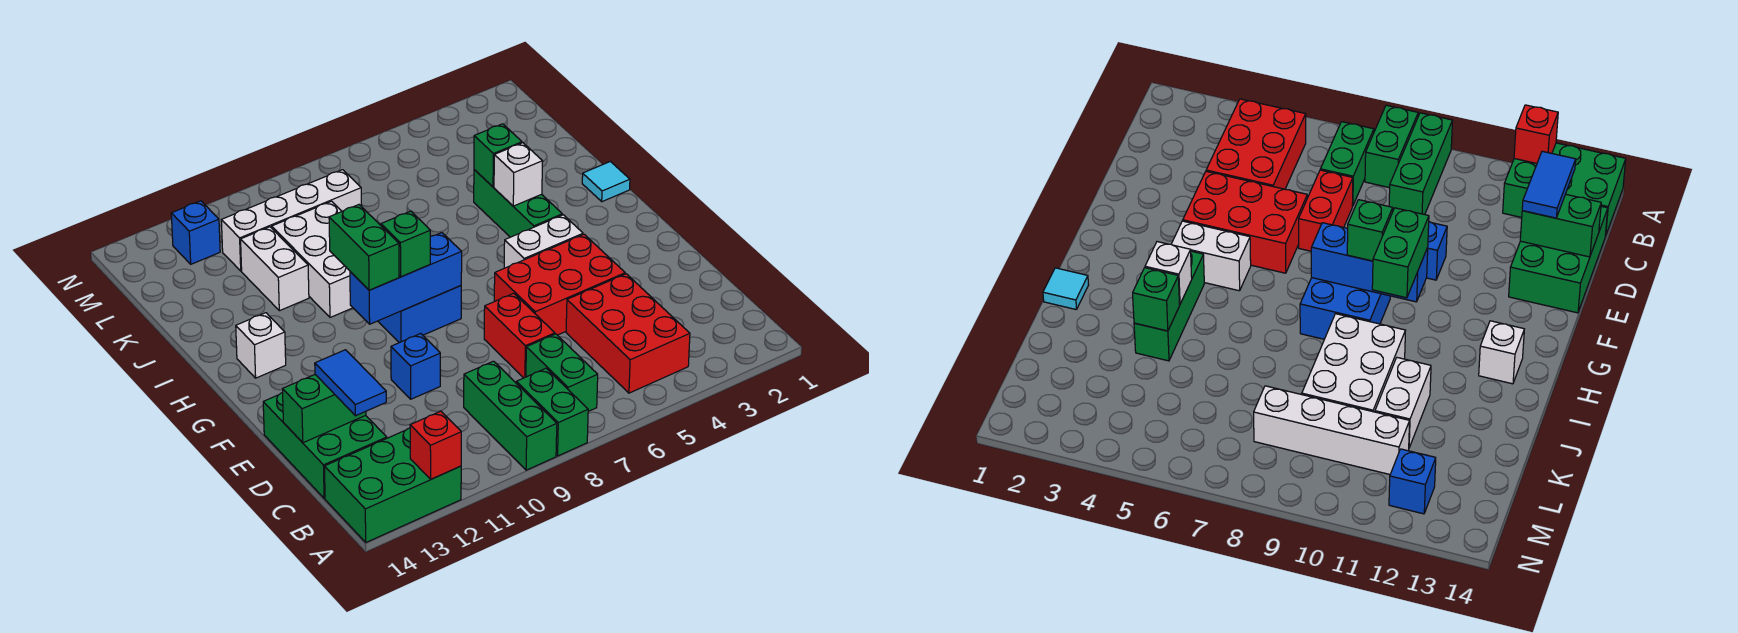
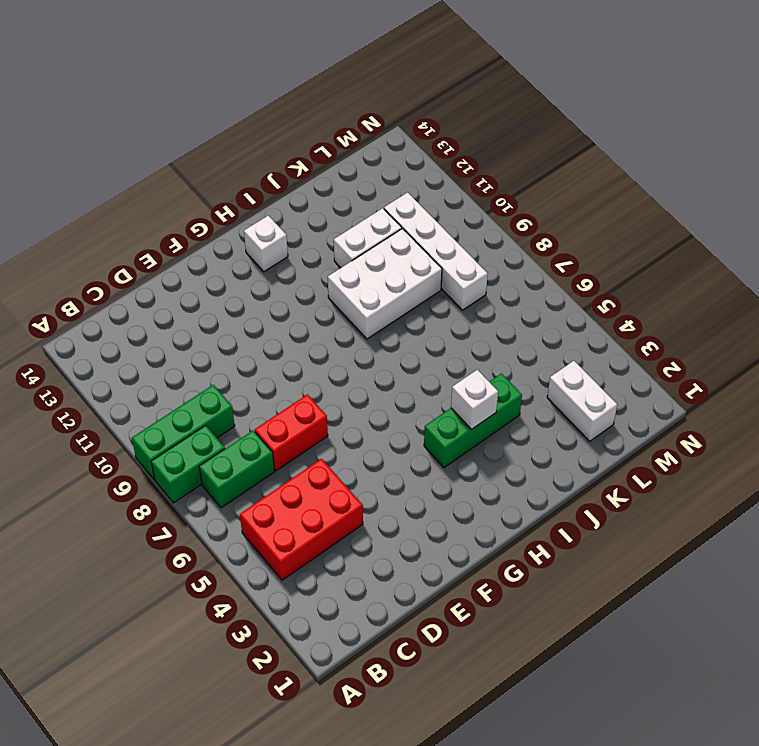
white 1x2 brick [547,361,617,441] -> white 1x2 brick moved to [504,215,583,268]
none -> green 2x3 brick [324,428,461,542]
none -> green 2x3 brick [263,392,387,498]
none -> red 2x3 brick [494,234,625,335]

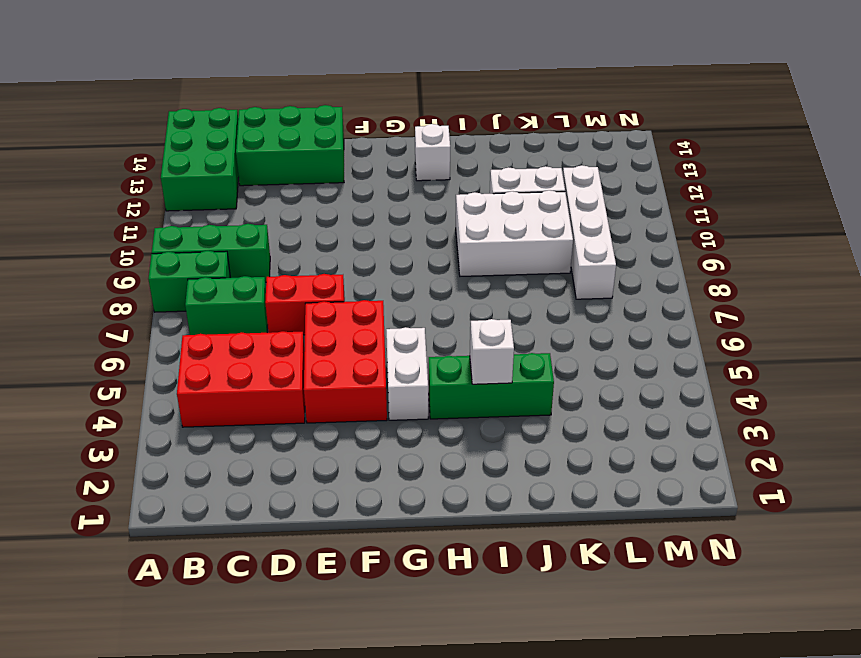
none -> blue 1x1 brick [391,334,440,399]
none -> blue 2x2 brick [378,286,461,343]
none -> cyan 1x1 tile [582,162,630,202]

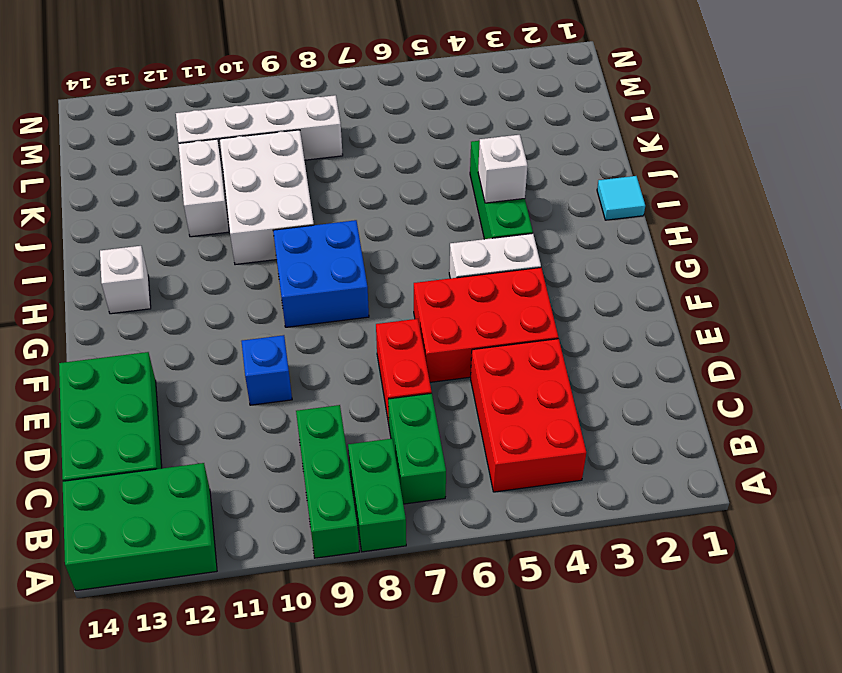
none -> blue 1x1 brick [171,201,220,264]
none -> red 1x1 brick [410,411,461,479]
none -> green 1x2 brick [283,375,366,443]

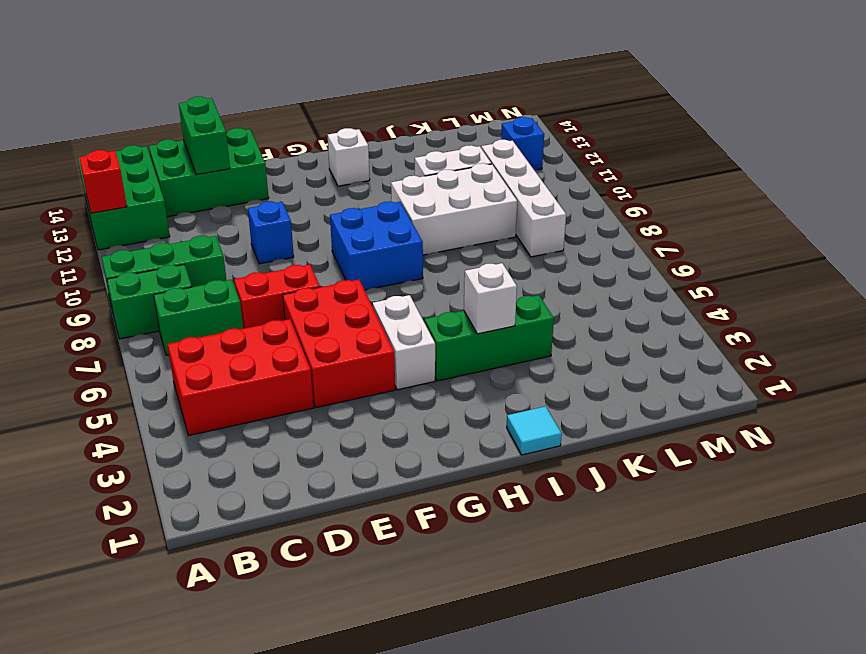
none -> blue 1x3 brick [350,233,462,324]
none -> green 1x1 brick [474,124,522,187]
none -> blue 1x2 tile [315,350,386,416]

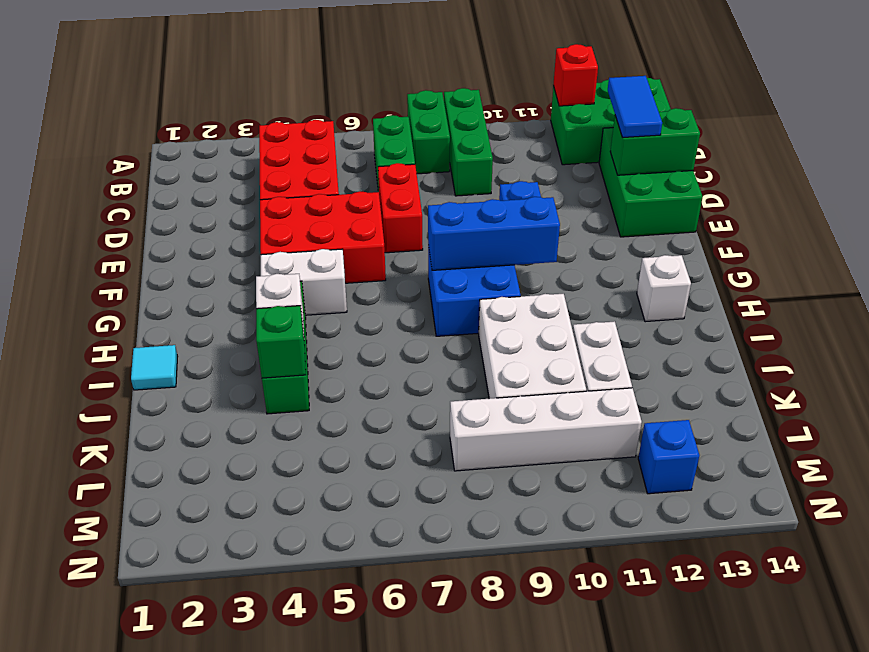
none -> green 1x1 brick [381,211,430,277]
none -> green 1x2 brick [329,205,399,290]

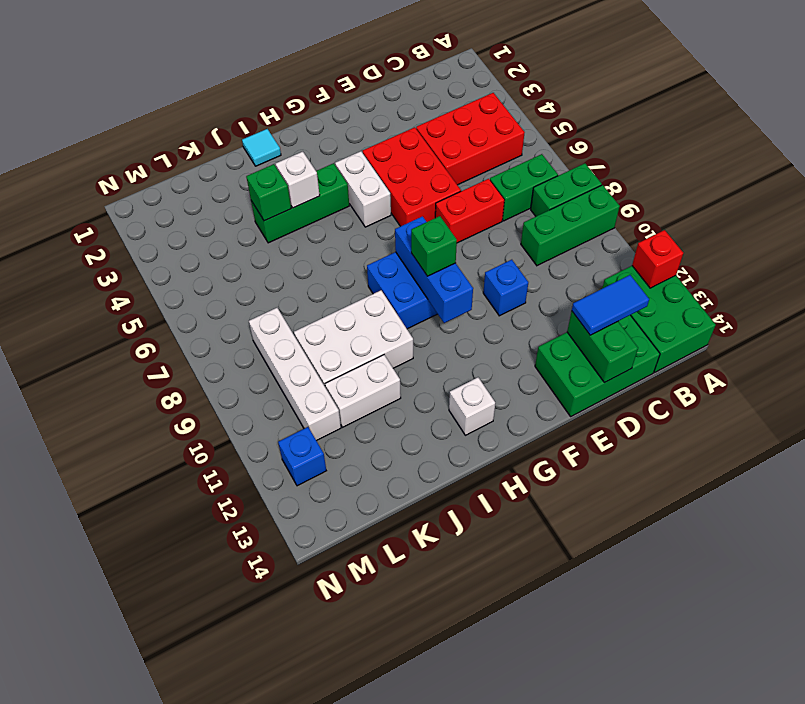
none -> green 1x2 brick [329,205,399,290]

